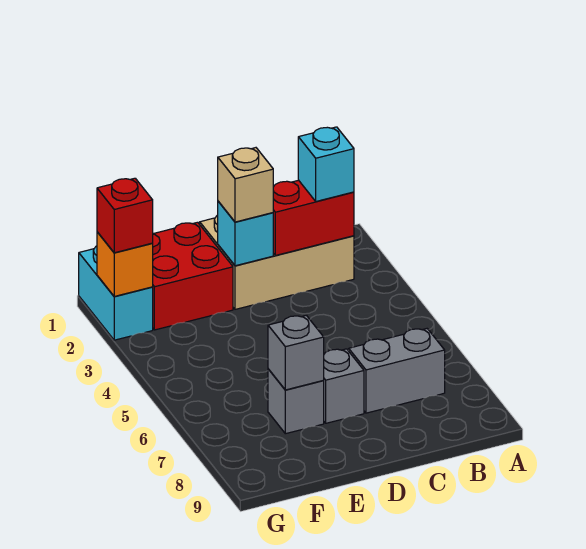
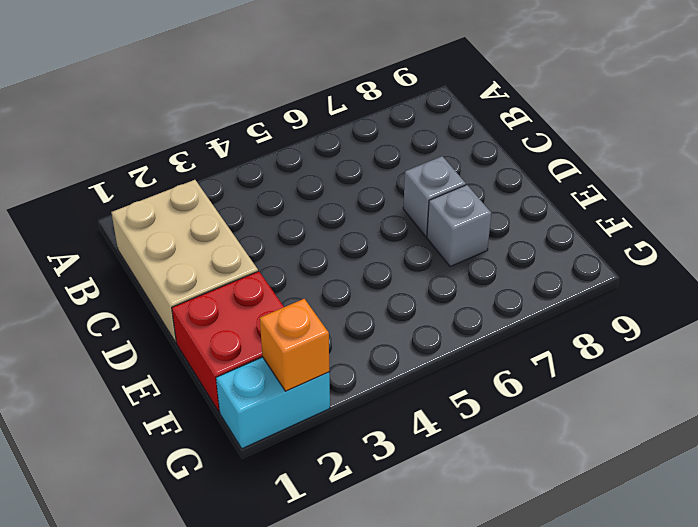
none -> grey 1x2 brick [349,329,445,413]
none -> red 1x2 brick [273,180,354,255]
none -> cyan 1x1 brick [218,201,273,266]

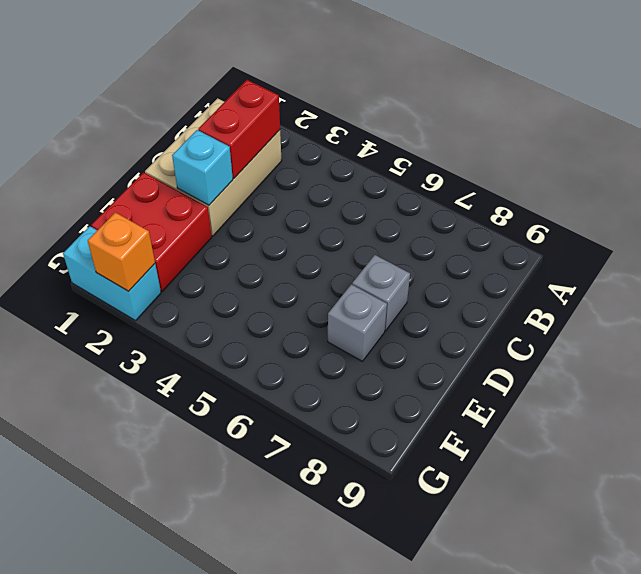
none -> grey 1x2 brick [349,329,445,413]
none -> grey 1x1 brick [268,315,324,390]
none -> cyan 1x1 brick [298,127,354,201]

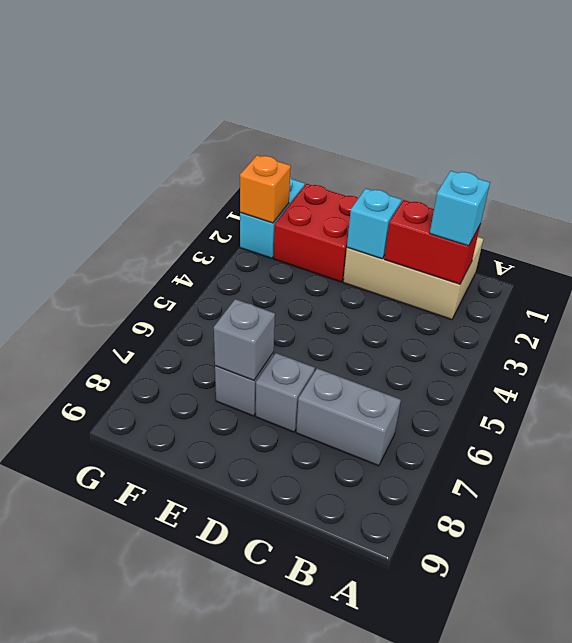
none -> tan 1x1 brick [218,148,273,222]
none -> red 1x1 brick [97,178,153,253]

